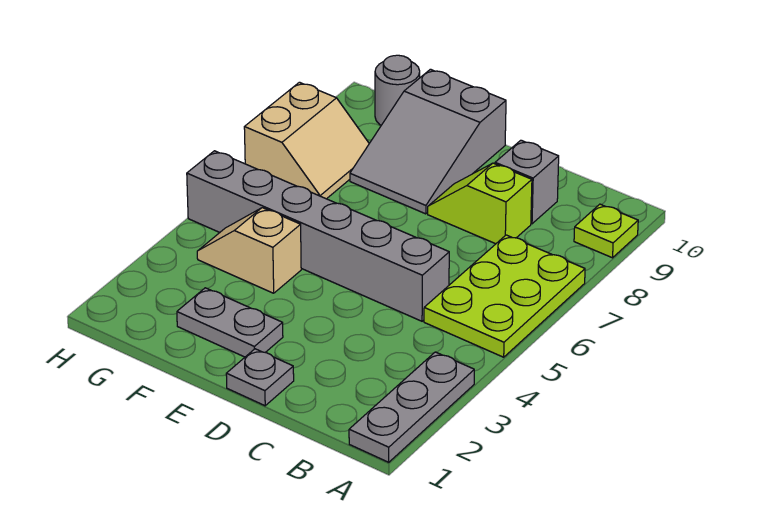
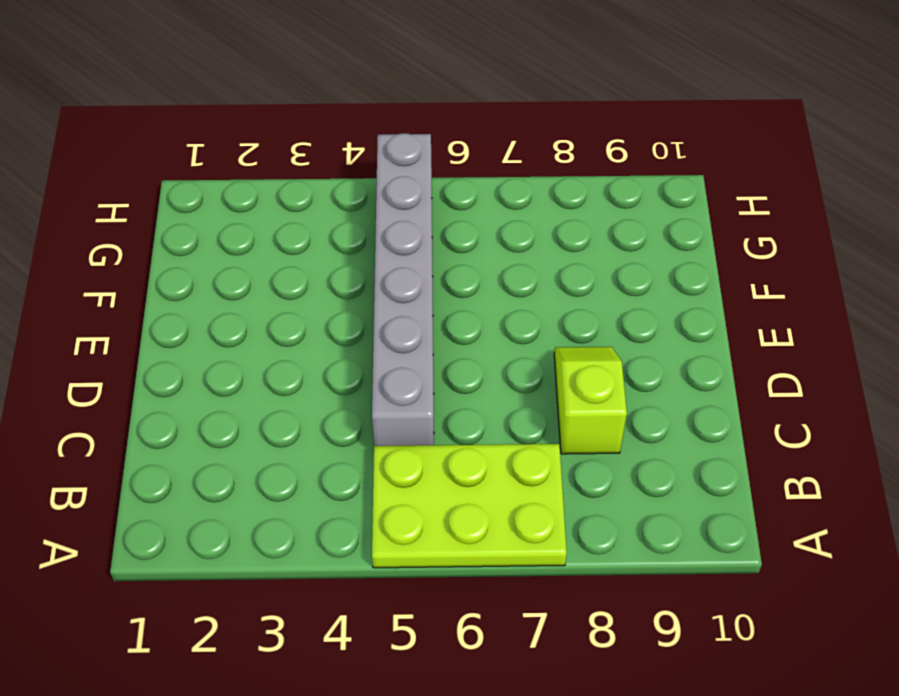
none -> grey 1x3 plate [349,352,474,462]
none -> lime 1x1 plate [574,204,638,258]
none -> grey 1x1 brick [495,140,559,224]

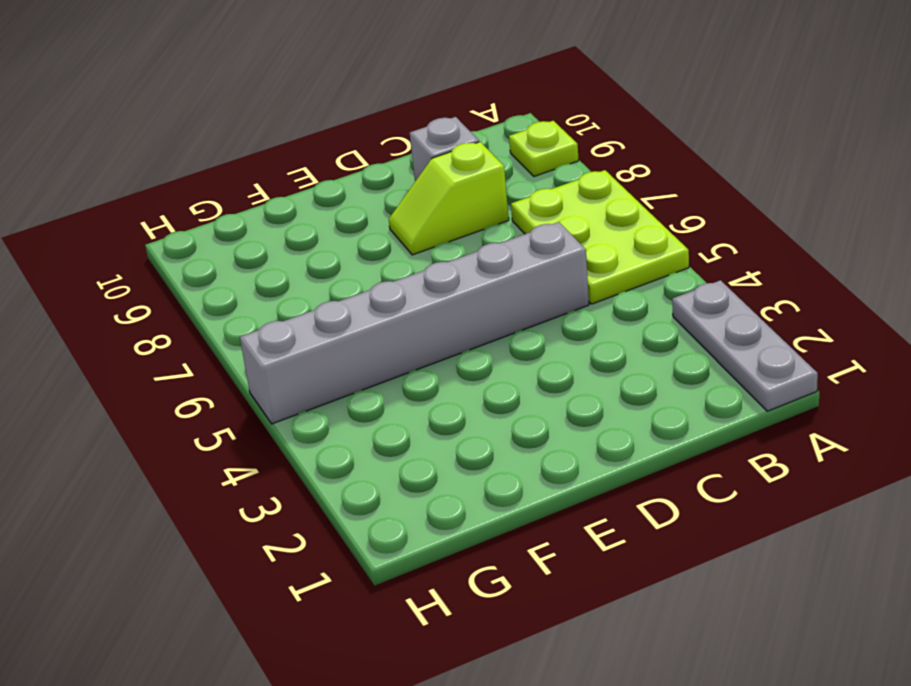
none -> grey 1x1 plate [226,349,294,406]
none -> grey 1x2 plate [177,288,283,357]
none -> grey 2x3 slope [350,69,506,214]

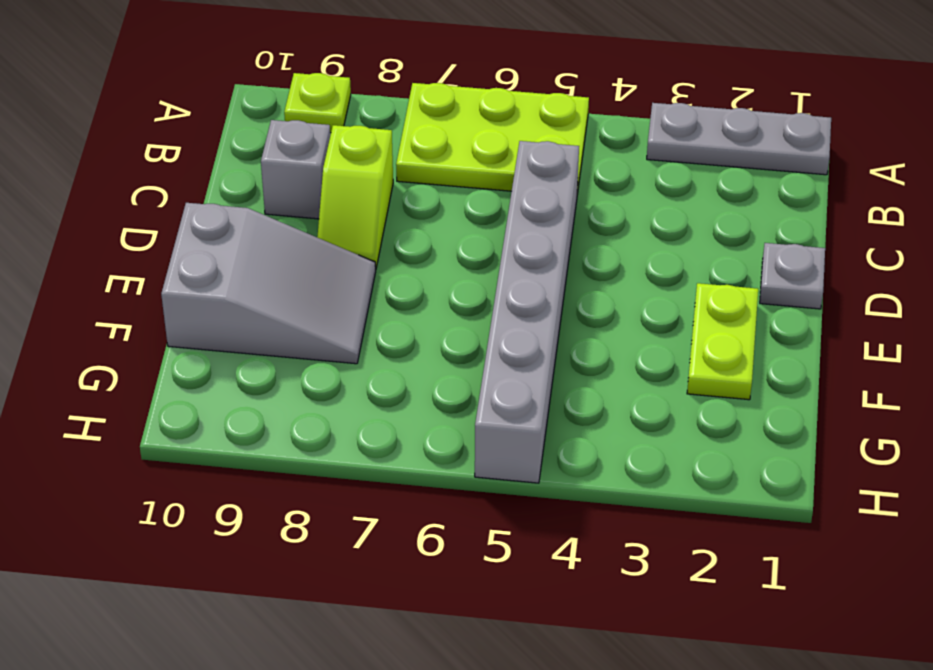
lime 1x2 plate [687,283,758,400] -> grey 1x2 plate [177,288,283,357]
none -> tan 1x2 slope [197,208,301,293]
none -> tan 2x2 slope [244,82,369,199]
none -> grey 1x1 round brick [375,55,420,125]

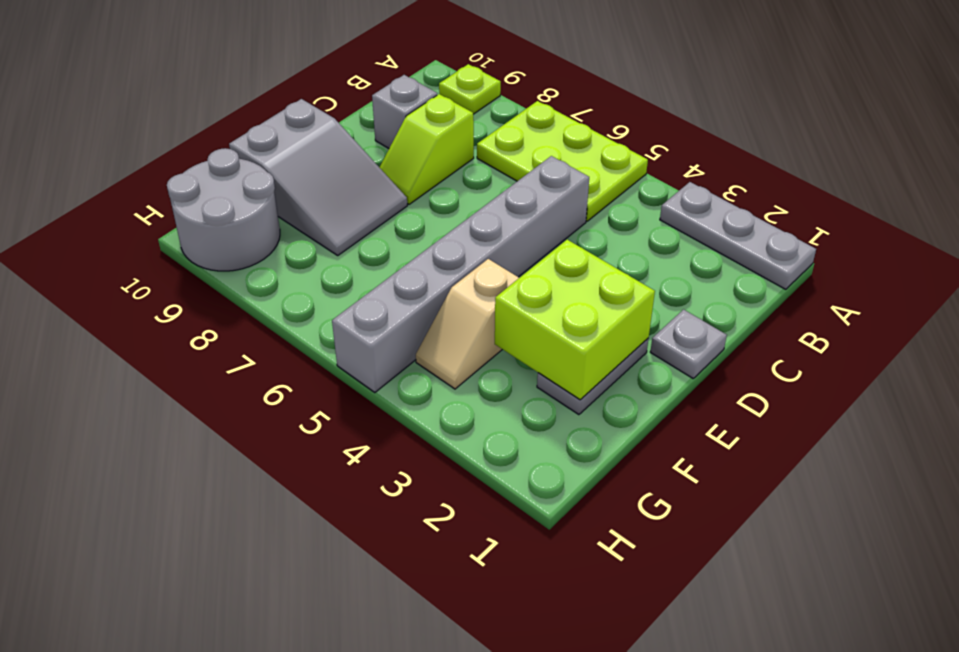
lime 2x2 brick [495,240,655,400] -> none
grey 2x2 round brick [167,148,280,271] -> grey 1x1 round brick [375,55,420,125]
none -> tan 2x2 slope [244,82,369,199]

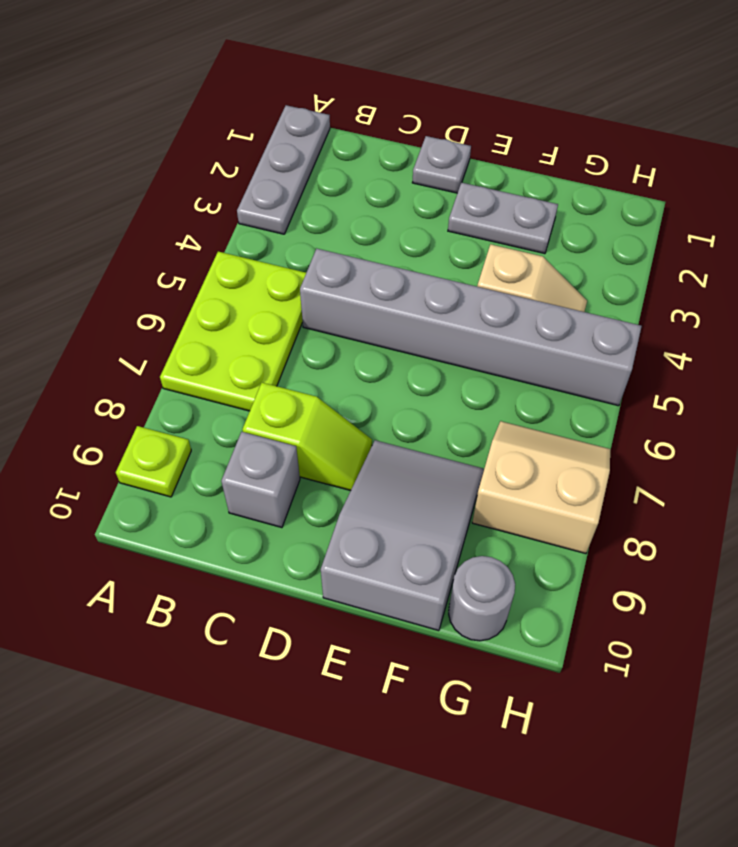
tan 2x2 slope [472,421,610,554] -> tan 2x2 slope turned to [244,82,369,199]

